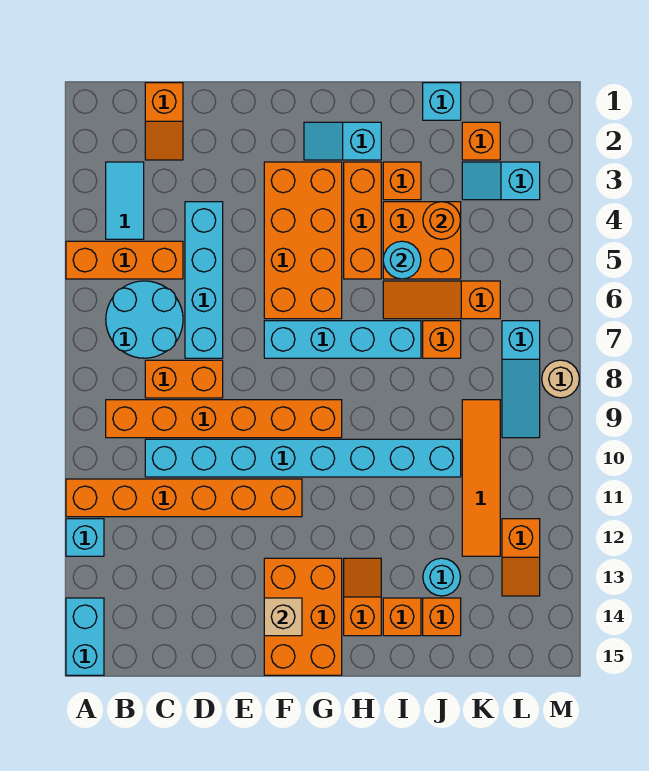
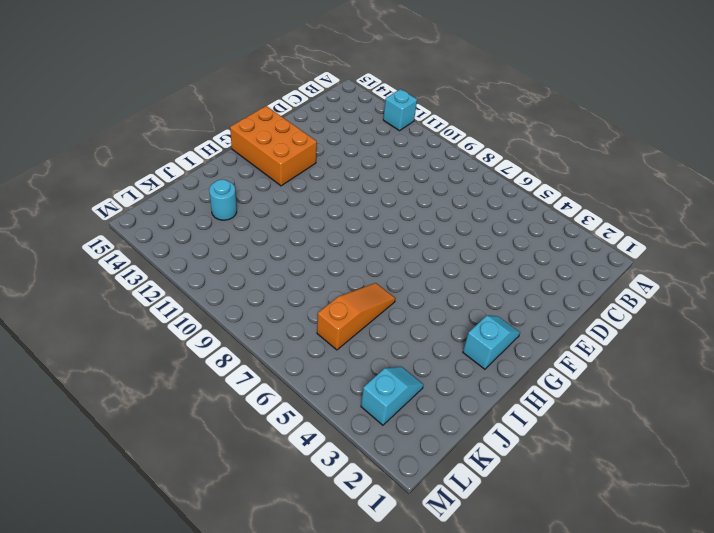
none -> orange 1x3 brick [66,241,183,279]
none -> orange 1x6 brick [66,479,302,517]
none -> cyan 1x2 brick [66,598,104,675]
none -> cyan 1x2 tile [106,162,144,239]

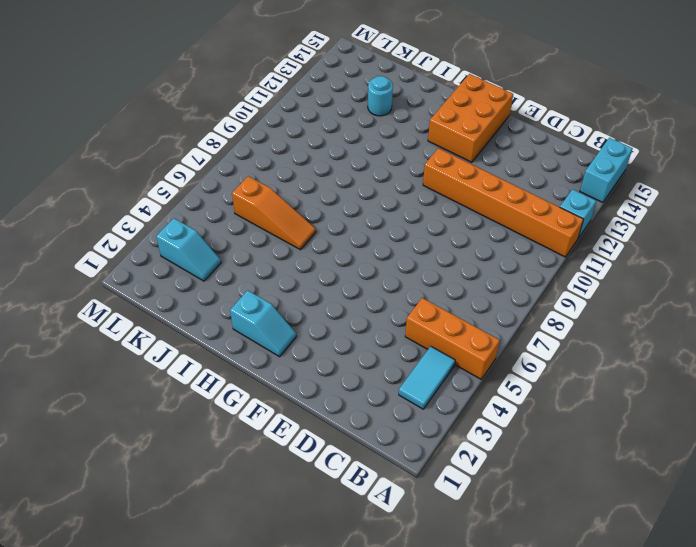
none -> cyan 2x2 round brick [106,281,183,358]
none -> orange 1x6 brick [106,400,342,438]
none -> orange 1x2 slope [145,83,183,160]
none -> orange 1x2 brick [145,360,223,398]

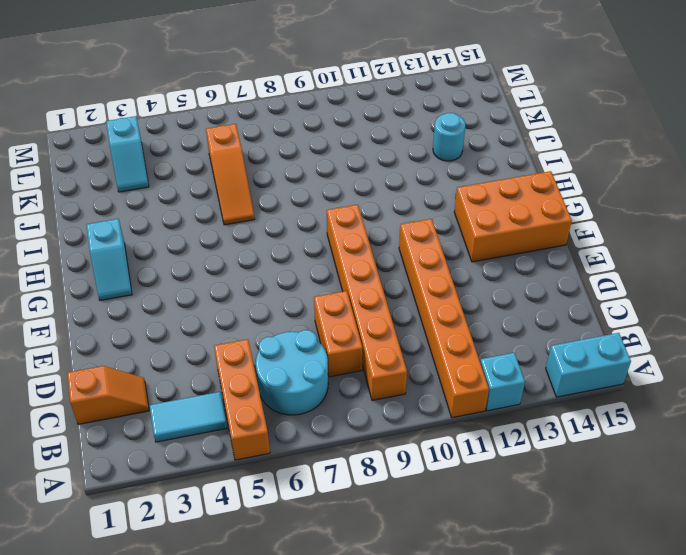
none -> cyan 1x8 brick [145,439,461,477]
none -> cyan 1x4 brick [185,202,223,358]
none -> orange 2x4 brick [264,162,342,319]
none -> cyan 1x4 brick [264,321,421,358]

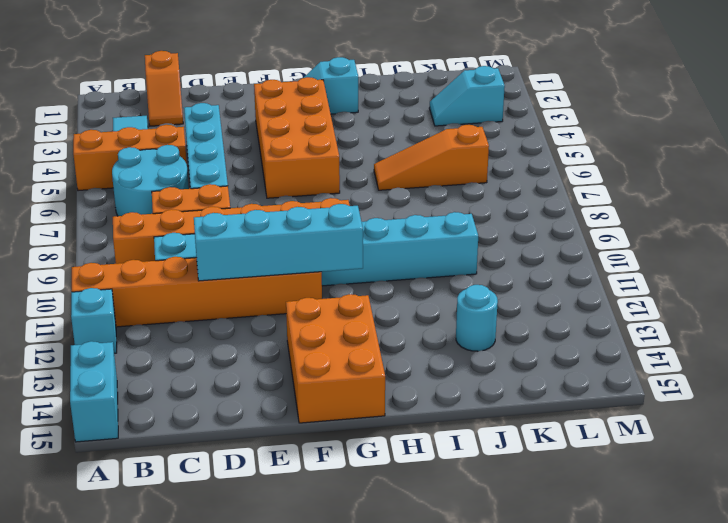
cyan 1x4 brick [194,204,363,281] -> cyan 1x4 brick moved to [264,321,421,358]
none -> orange 1x3 brick [344,162,381,279]
none -> orange 1x2 slope [344,558,381,636]
none -> orange 1x1 brick [383,162,421,200]
none -> orange 2x2 brick [383,202,461,279]

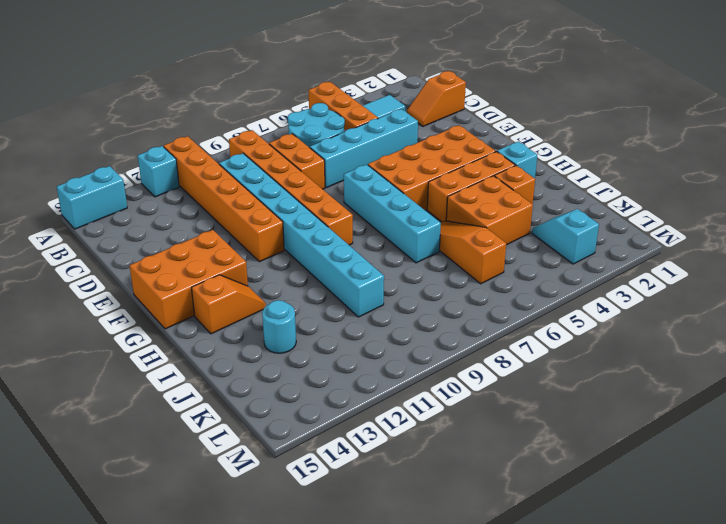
none -> orange 1x1 brick [383,598,421,636]
none -> cyan 1x1 brick [423,83,461,120]
none -> orange 1x1 brick [423,321,461,358]
none -> orange 1x1 brick [423,598,461,636]

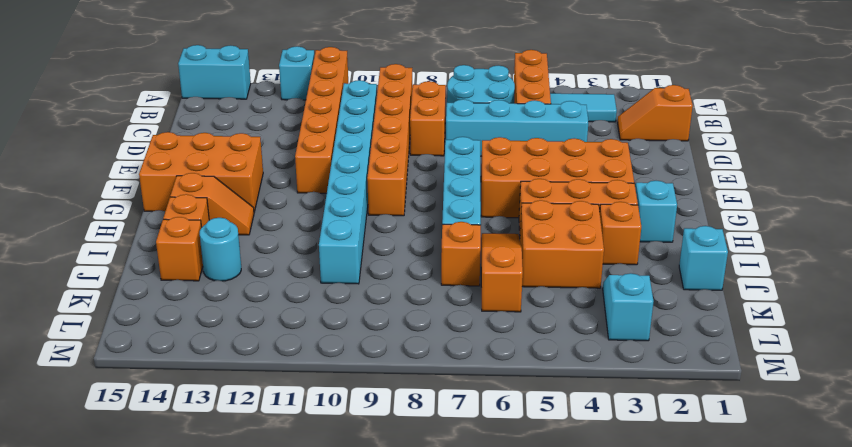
none -> orange 1x1 brick [462,122,500,160]
none -> orange 1x4 tile [462,400,500,556]
none -> cyan 1x3 slope [502,321,540,438]
none -> orange 1x2 slope [502,519,540,596]

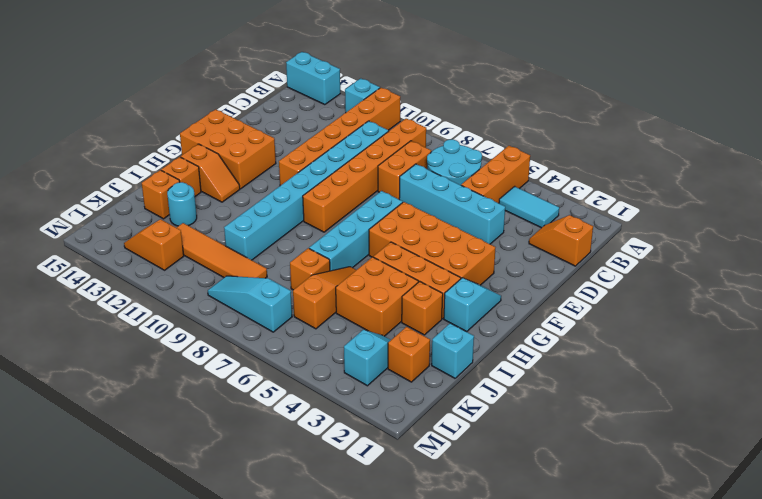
none -> tan 1x1 round brick [542,360,579,398]
none -> tan 1x1 brick [264,598,302,636]
none -> cyan 1x1 round brick [383,241,421,279]
none -> orange 1x1 round brick [423,202,461,239]

